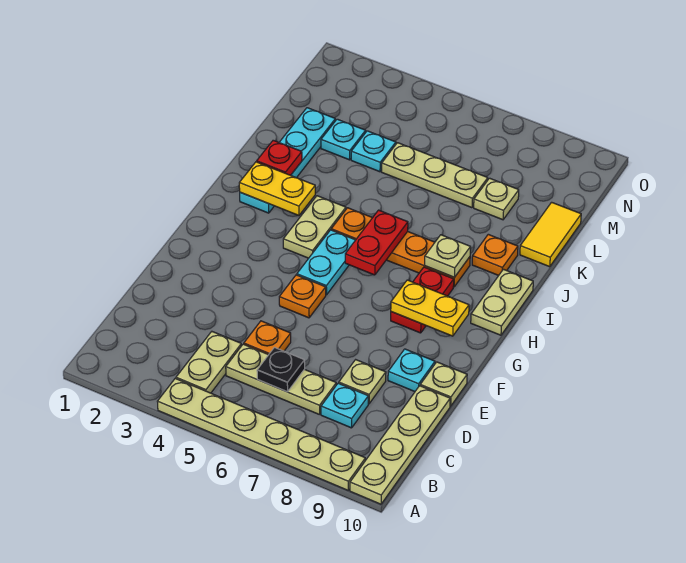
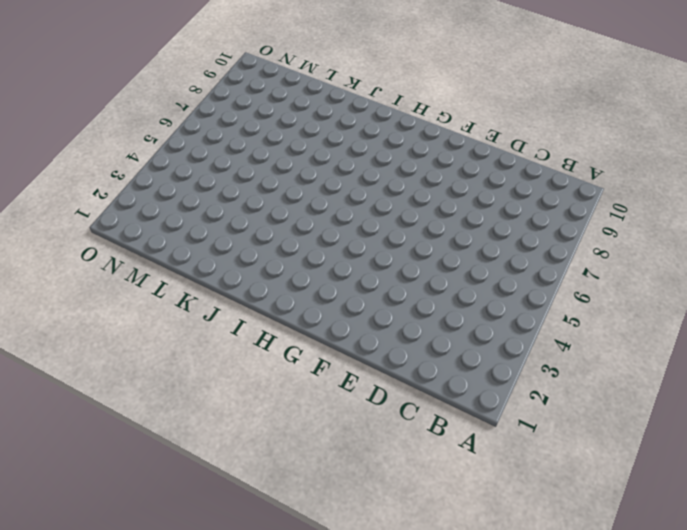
none -> tan 1x6 plate [157,379,365,490]
none -> tan 1x4 plate [350,386,450,504]
none -> tan 1x2 plate [176,332,242,393]

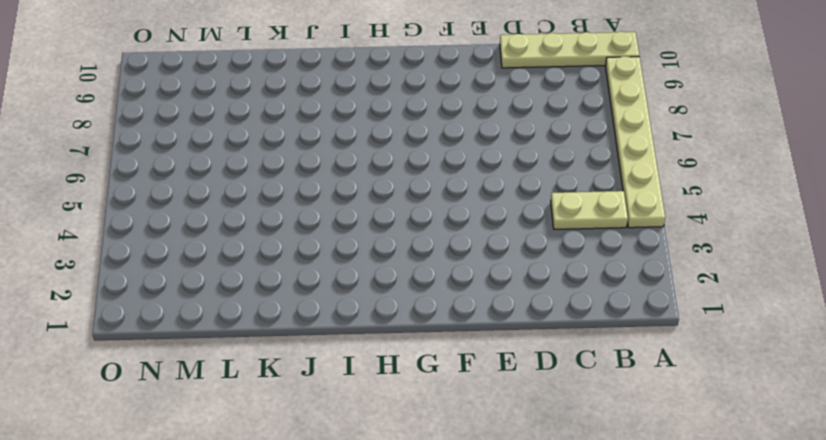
none -> tan 1x3 plate [226,344,336,415]
none -> cyan 1x1 plate [321,383,368,428]
none -> orange 1x1 plate [244,321,291,355]

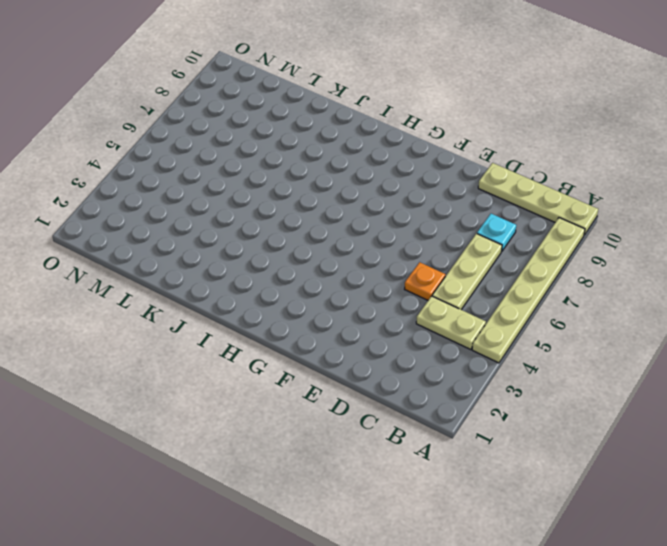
none -> tan 1x1 plate [339,360,386,404]
none -> cyan 1x1 plate [388,349,435,392]
none -> tan 1x1 plate [420,362,467,406]

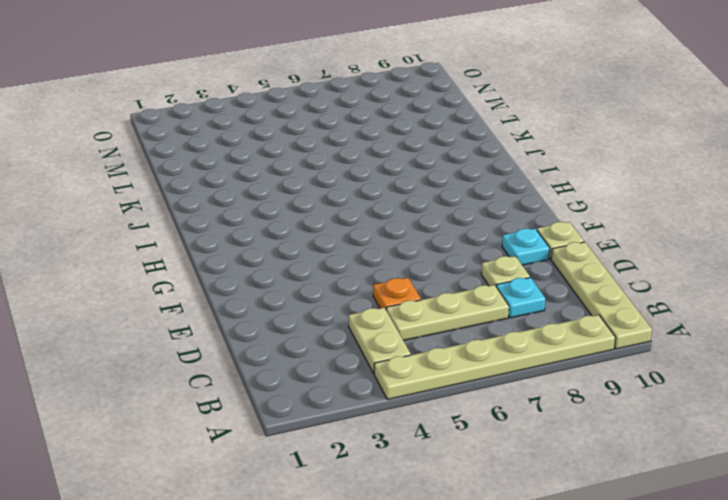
none -> orange 1x1 plate [279,275,326,318]
none -> cyan 1x2 plate [297,230,355,295]
none -> red 1x2 plate [391,267,454,333]

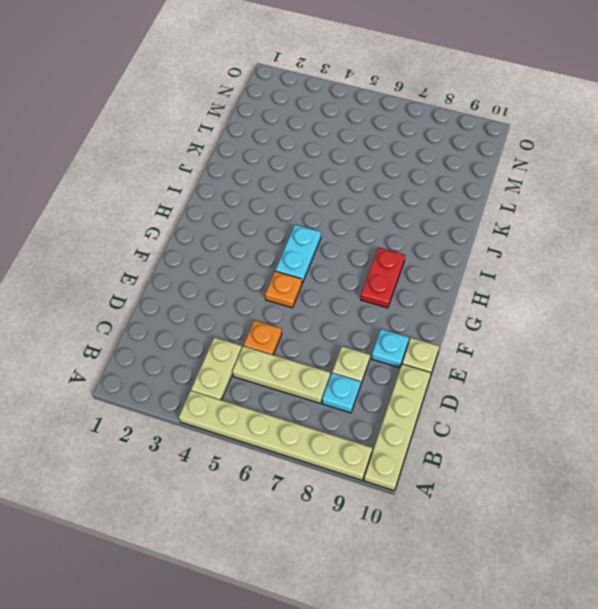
none -> tan 1x2 plate [283,196,346,258]
none -> tan 1x2 plate [471,269,533,335]
none -> cyan 1x4 plate [240,108,335,213]

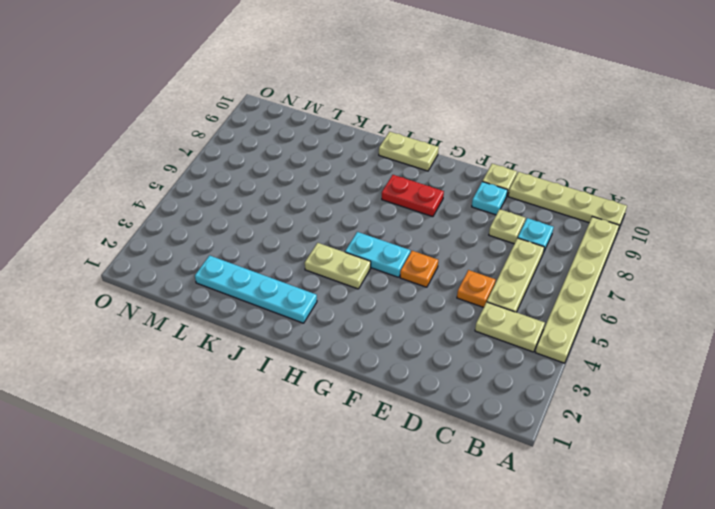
none -> orange 1x4 plate [331,208,470,287]
none -> orange 1x1 plate [472,234,518,276]
none -> yellow 1x2 tile [520,202,581,267]

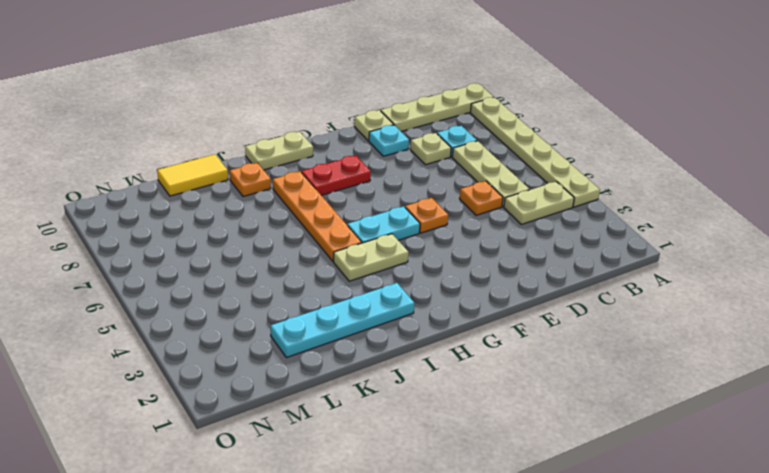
none -> cyan 1x1 plate [321,119,366,160]
none -> cyan 1x1 plate [351,131,396,172]
none -> tan 1x3 plate [382,143,488,208]

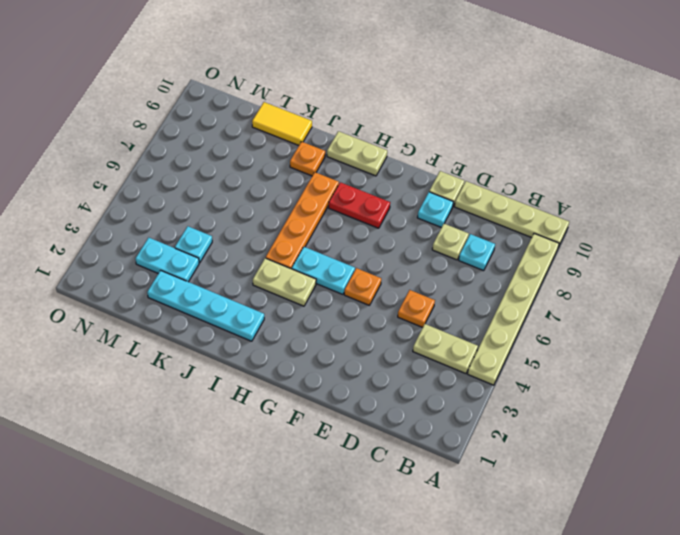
cyan 1x2 plate [135,238,199,282] -> cyan 1x1 plate [321,119,366,160]
none -> tan 1x3 plate [226,344,336,415]
none -> tan 1x3 plate [382,143,488,208]
none -> tan 1x1 plate [474,178,519,220]

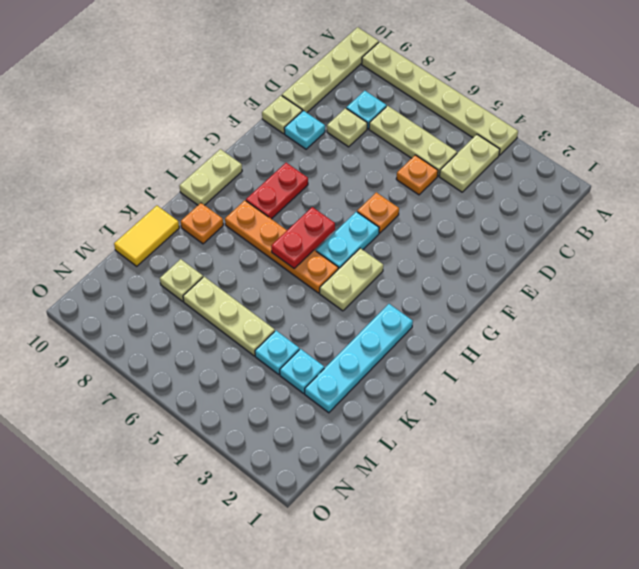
none -> black 1x1 plate [257,347,305,392]
none -> yellow 1x2 plate [391,280,469,336]
none -> yellow 1x2 plate [239,162,315,215]

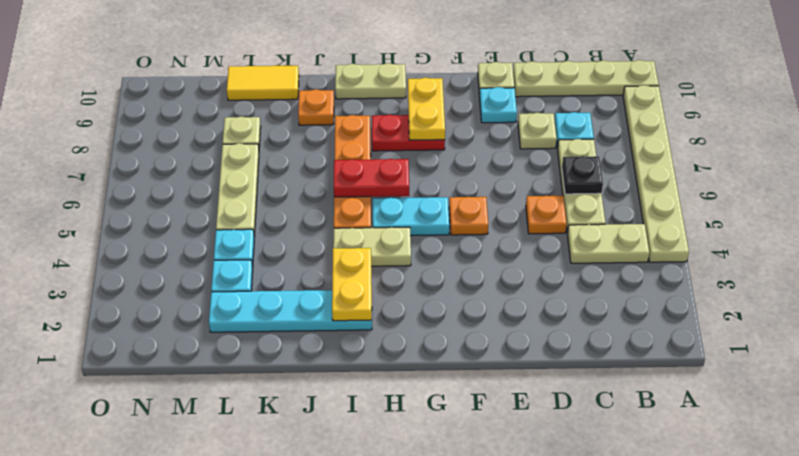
none -> tan 1x1 plate [425,235,471,277]
none -> red 1x1 plate [257,140,302,175]

